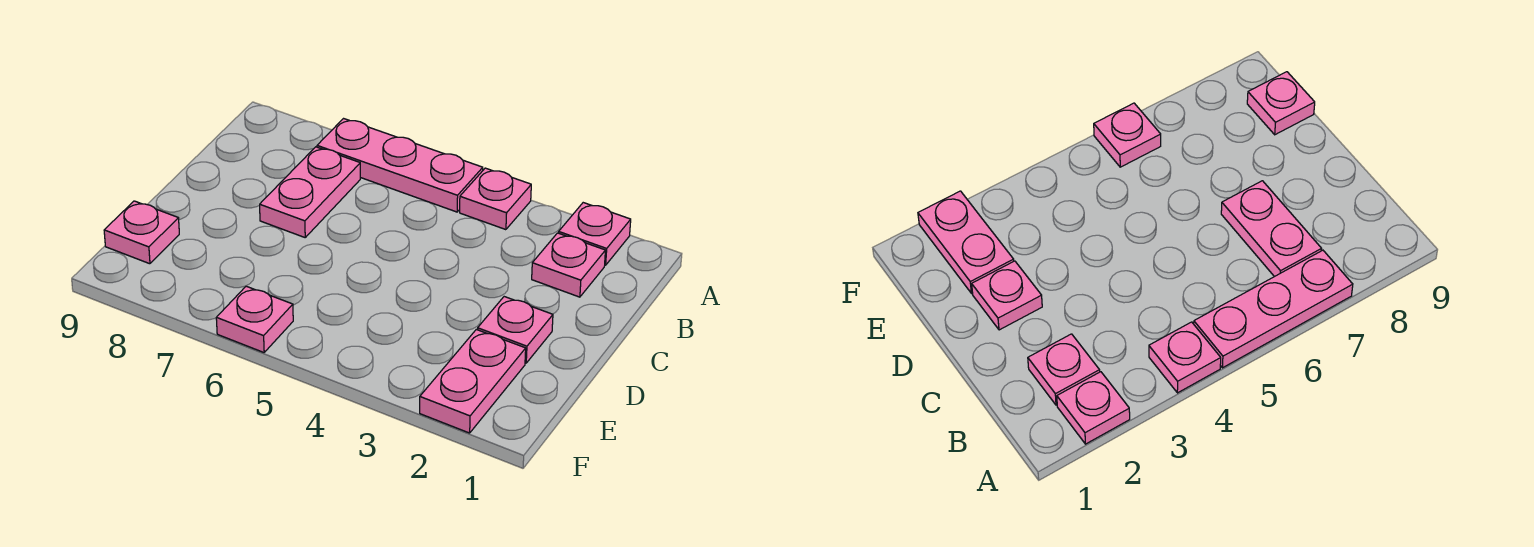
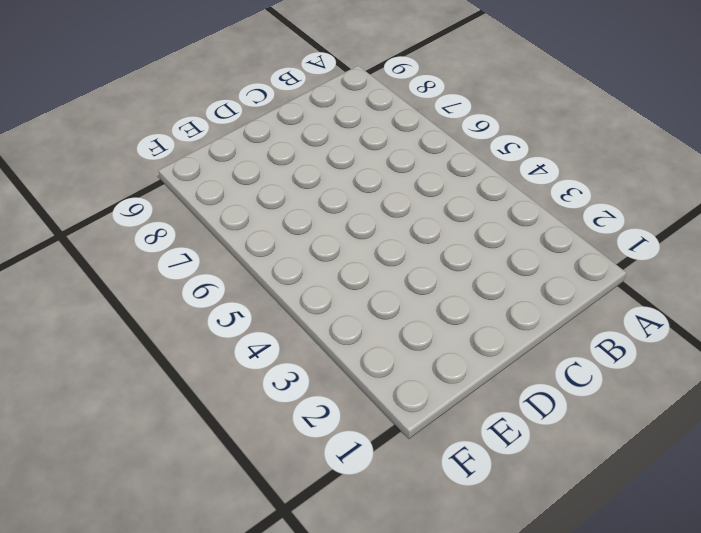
none -> pink 1x1 plate [559,203,631,265]
none -> pink 1x1 plate [460,168,531,230]

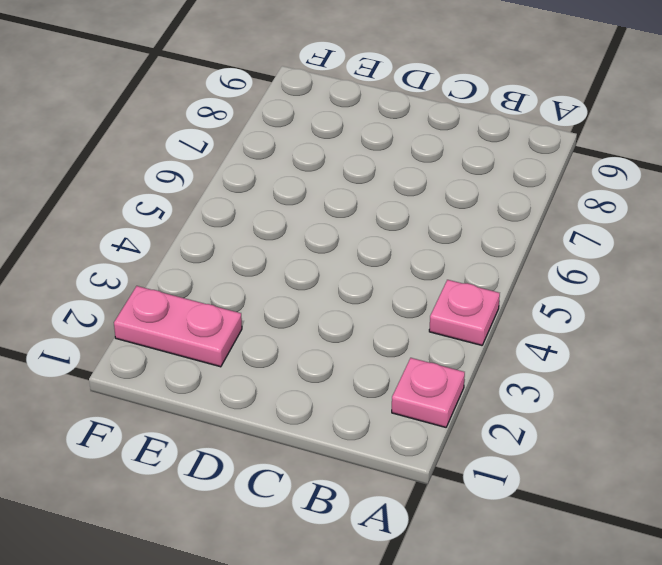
none -> pink 1x3 plate [317,119,483,212]
none -> pink 1x1 plate [532,233,605,297]

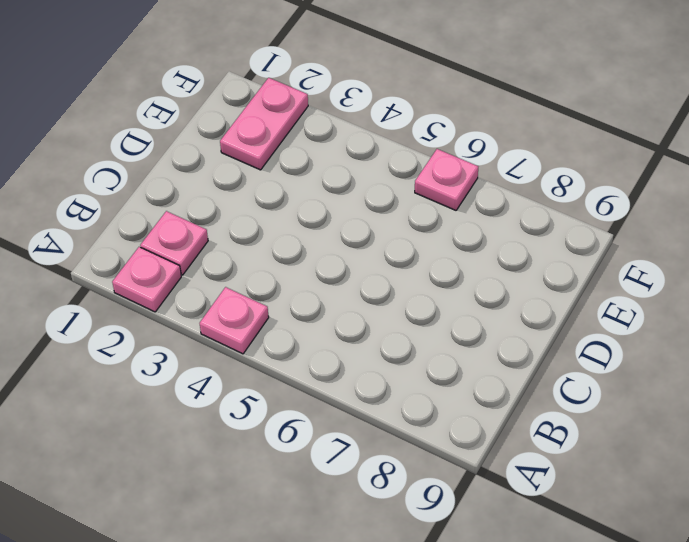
none -> pink 1x3 plate [317,119,483,212]
none -> pink 1x2 plate [260,147,360,237]

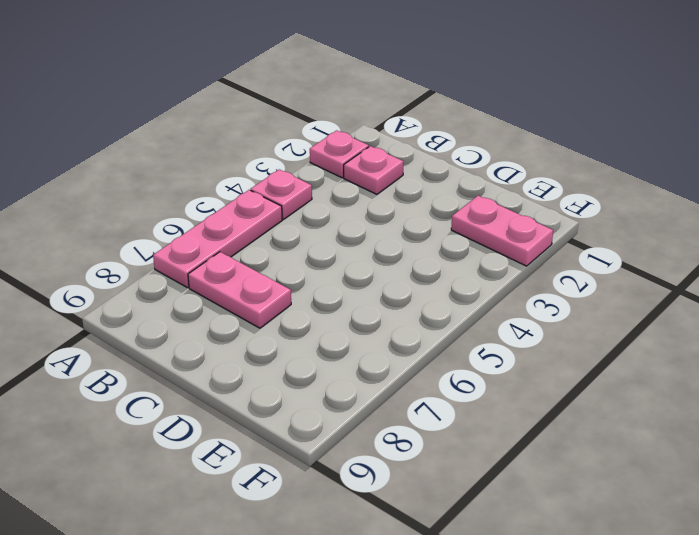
none -> pink 1x1 plate [478,297,553,363]
none -> pink 1x1 plate [104,201,179,264]

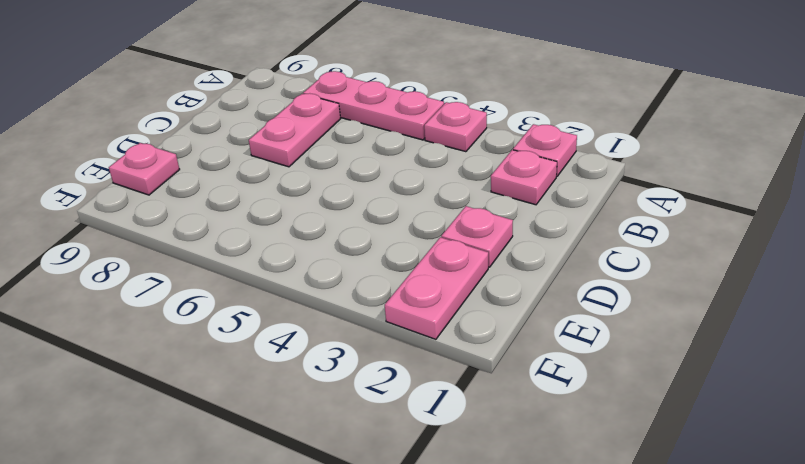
none -> pink 1x1 plate [216,286,293,352]

